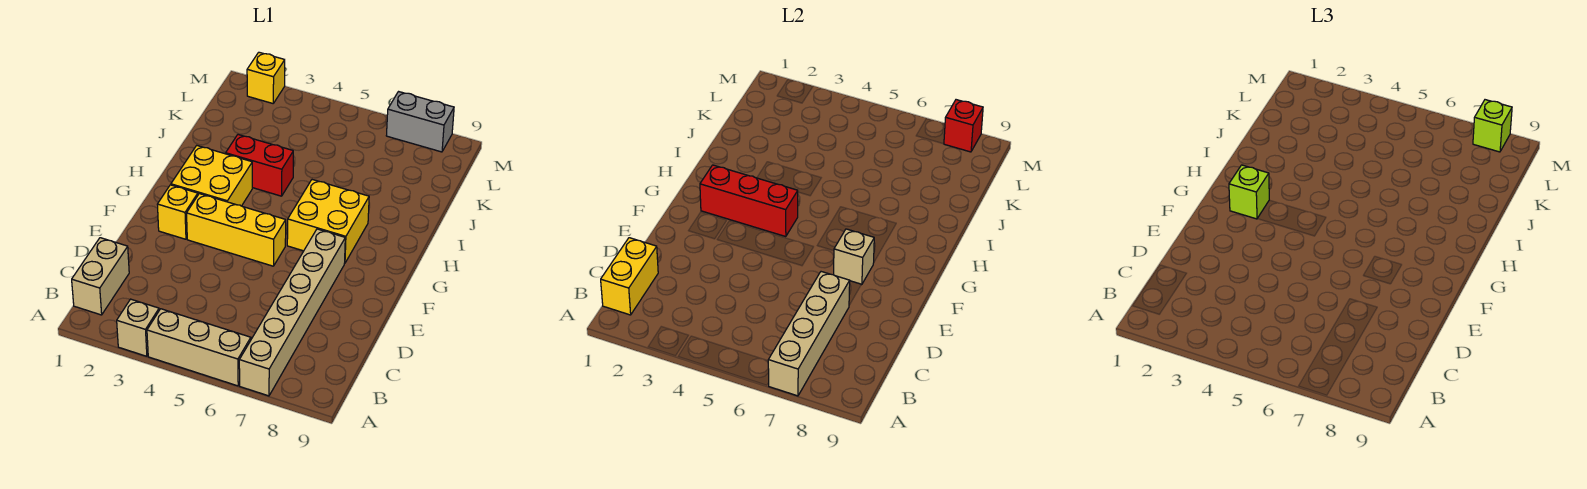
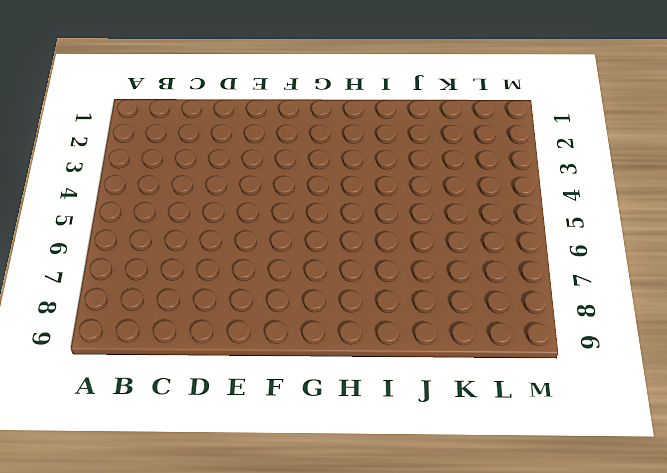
none -> tan 1x1 brick [117,299,159,356]
none -> tan 1x3 brick [147,309,251,386]
none -> tan 1x6 brick [239,229,345,396]

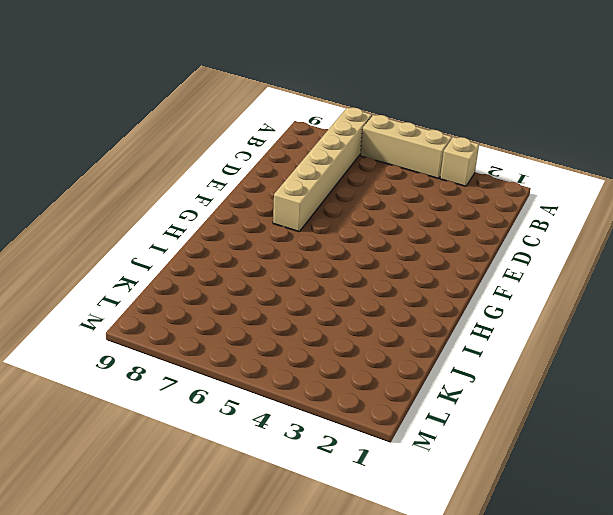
none -> tan 1x2 brick [72,238,129,315]
none -> yellow 1x1 brick [157,185,198,239]
none -> yellow 1x3 brick [187,194,286,266]

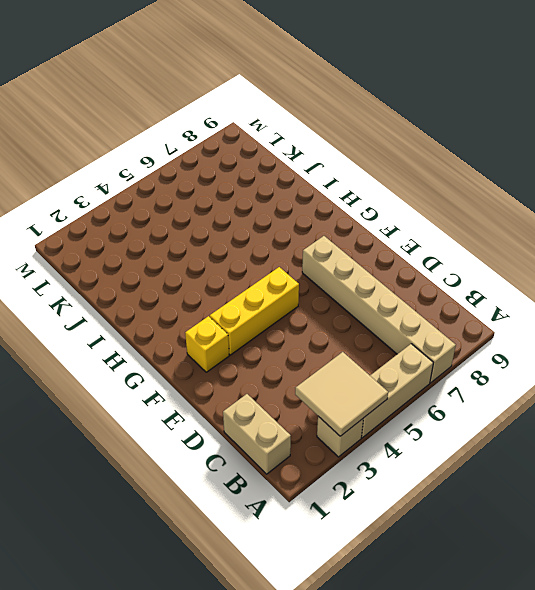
tan 2x2 tile [295,352,388,436] -> none
none -> yellow 2x2 brick [171,146,252,206]
none -> yellow 2x2 brick [287,180,369,263]
none -> red 1x2 brick [226,135,293,196]

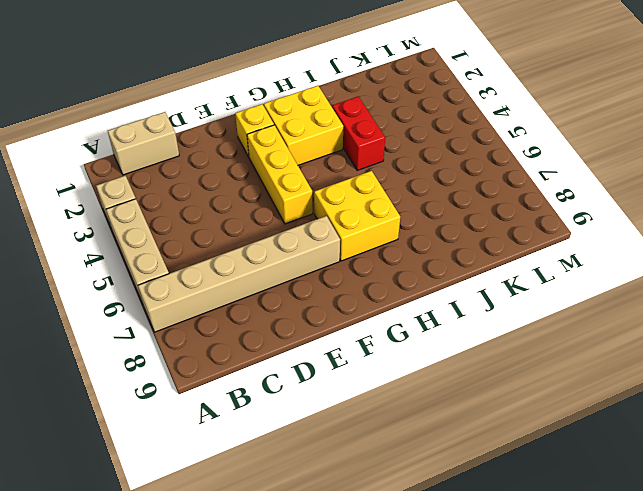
none -> yellow 1x1 brick [247,52,285,103]
none -> grey 1x2 brick [386,92,454,152]
none -> tan 1x4 brick [768,272,850,396]

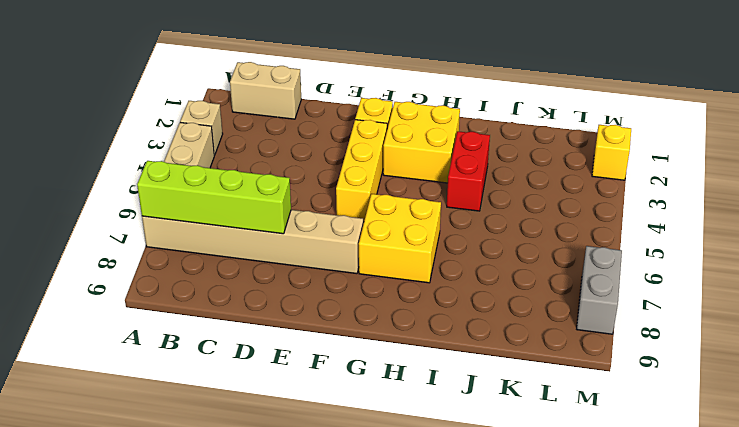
lime 1x4 brick [137,161,291,234] -> tan 1x4 brick [768,272,850,396]
none -> yellow 1x2 brick [601,238,658,315]
none -> tan 1x1 brick [834,229,874,285]
none -> red 1x3 brick [700,165,798,237]

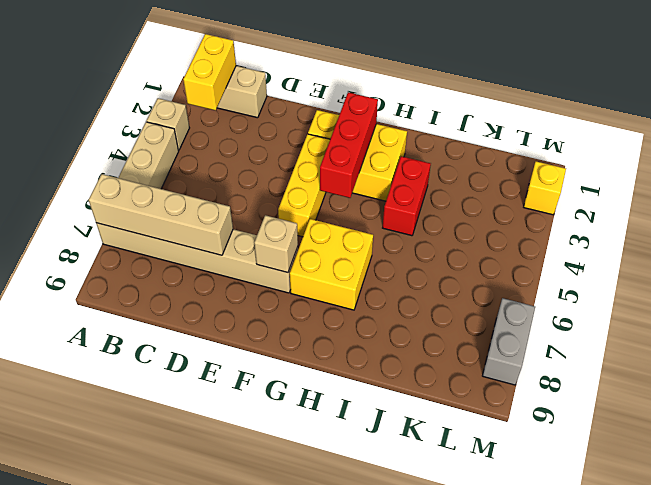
yellow 1x2 brick [183,34,236,110] -> yellow 1x2 brick turned to [601,238,658,315]
none -> red 1x1 brick [944,100,983,152]
none -> lime 1x1 brick [1229,165,1269,219]
none -> lime 1x1 brick [1473,100,1512,152]

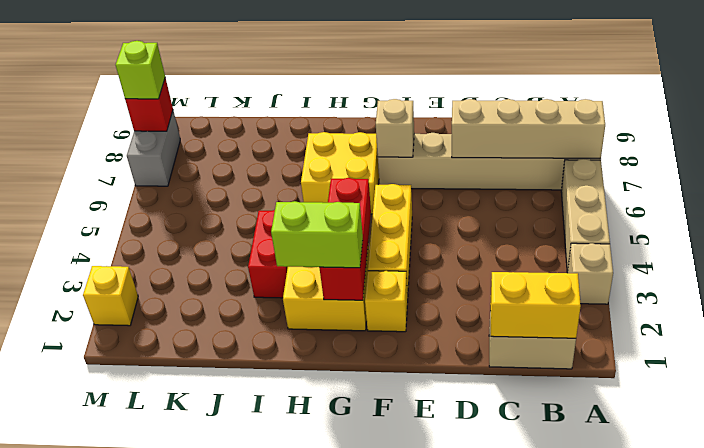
lime 1x2 brick [271,201,363,268] -> lime 1x1 brick [1229,165,1269,219]

